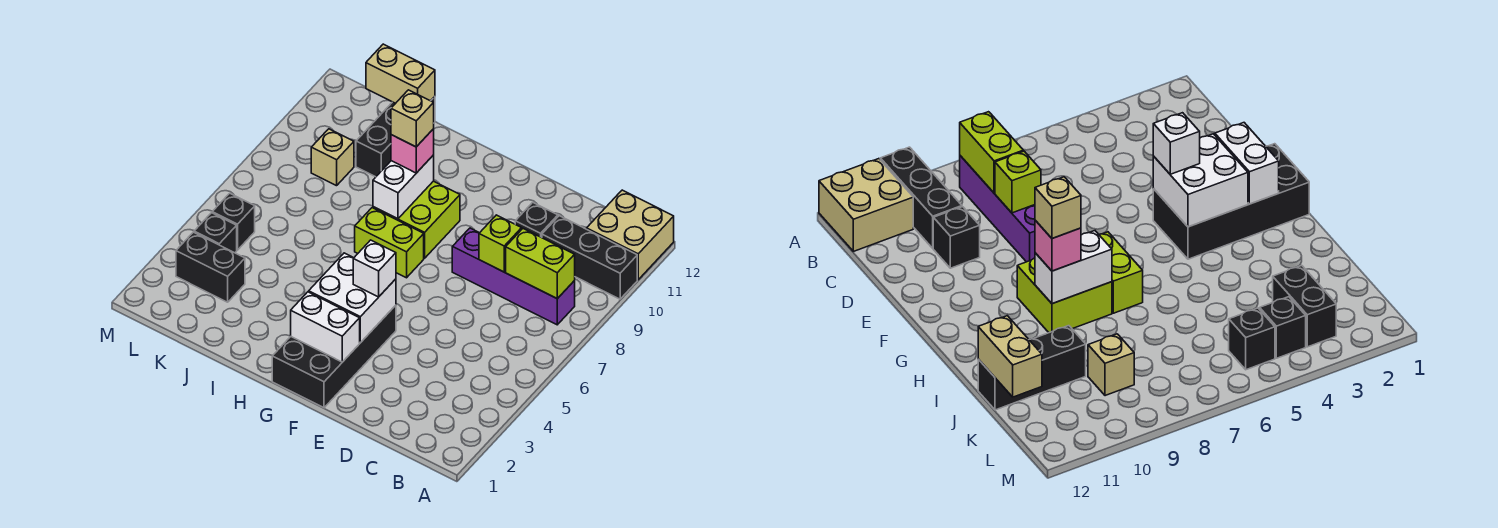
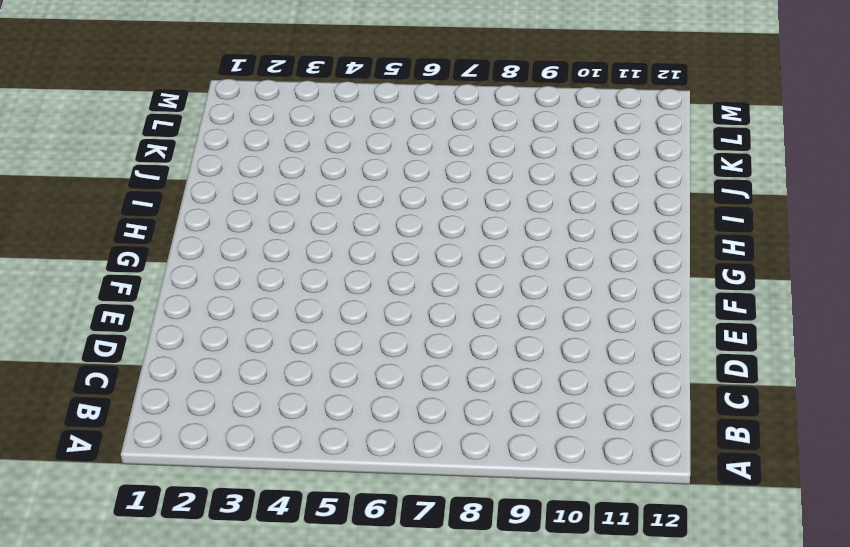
none -> black 1x3 brick [542,216,637,299]
none -> tan 2x2 brick [587,190,674,280]
none -> purple 1x4 brick [452,228,575,325]

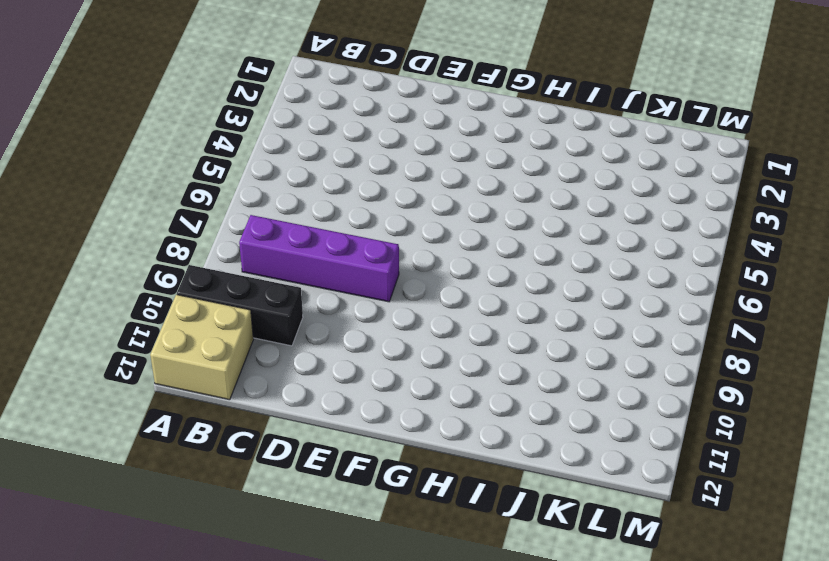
none -> black 1x1 brick [515,202,558,238]
none -> black 2x4 brick [272,305,396,408]
none -> lime 1x2 brick [355,208,424,278]

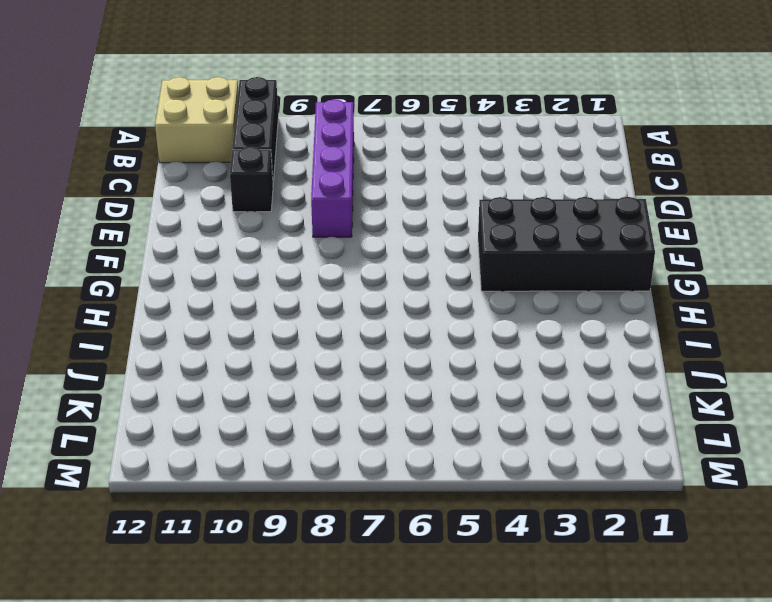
none -> lime 1x2 brick [355,208,424,278]
none -> lime 2x2 brick [373,181,460,258]
none -> black 1x3 brick [356,96,435,177]

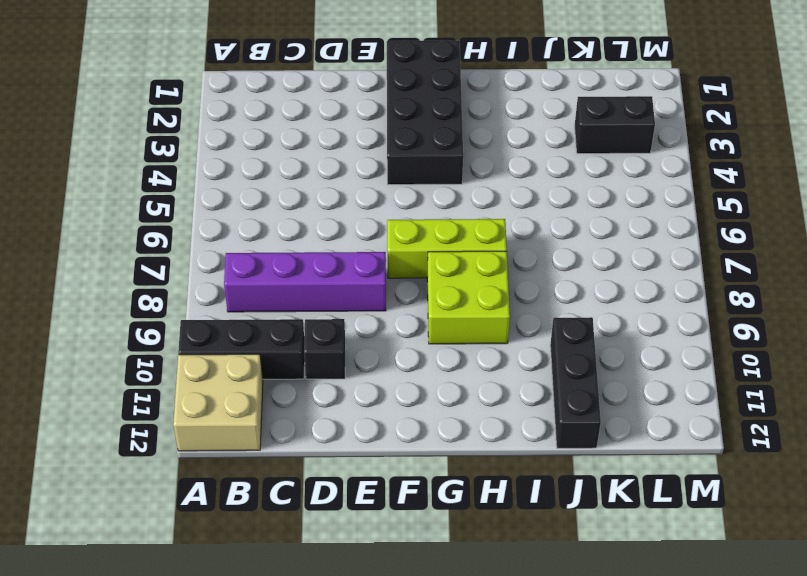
lime 1x3 brick [387,219,507,278] -> lime 1x2 brick [355,208,424,278]
none -> tan 1x1 brick [311,129,354,186]
none -> black 1x1 brick [194,213,237,253]
none -> black 1x1 brick [212,193,255,250]

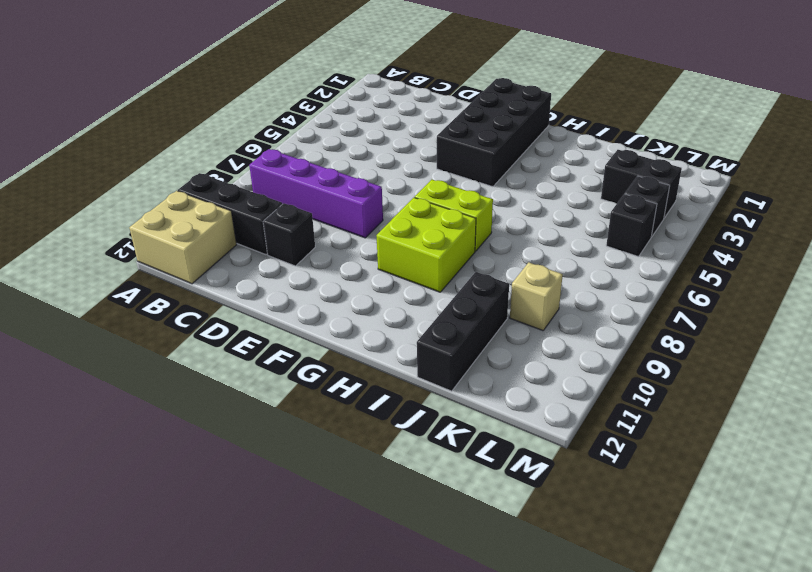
none -> lime 1x2 brick [506,229,575,299]
none -> lime 1x1 brick [479,215,522,272]
none -> white 1x2 brick [291,292,360,362]

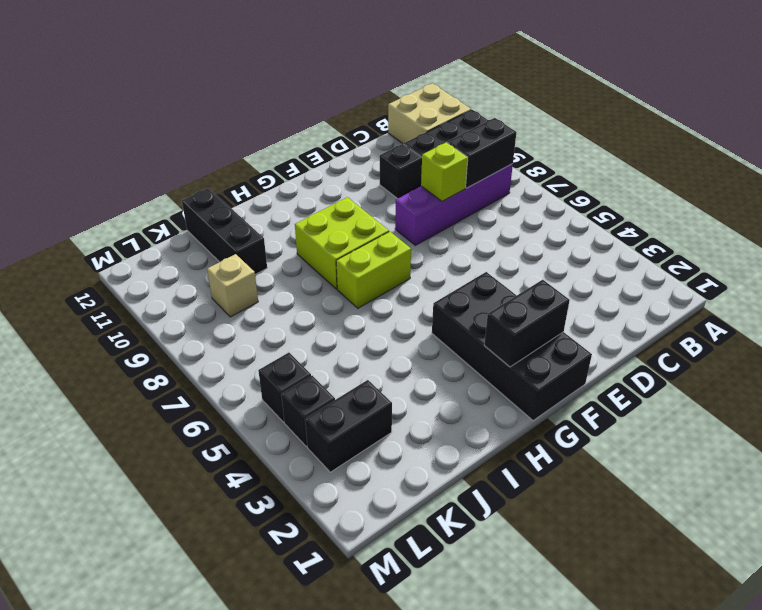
black 1x2 brick [447,118,516,188] -> lime 1x2 brick [506,229,575,299]
black 1x2 brick [484,280,570,367] -> white 1x2 brick [291,292,360,362]
none -> white 2x2 brick [309,253,396,343]
none -> white 1x2 brick [373,155,434,219]
none -> tan 1x2 brick [366,44,435,103]

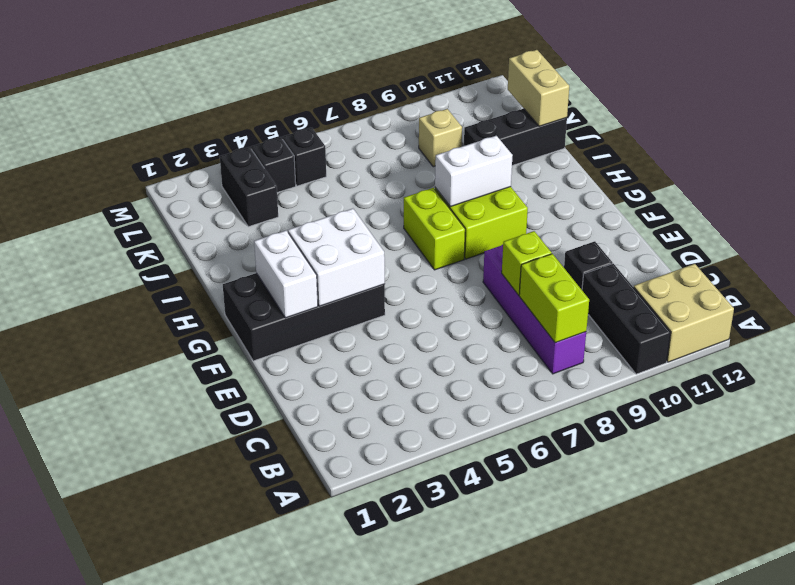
none -> white 1x1 brick [353,240,396,297]
none -> pink 1x1 brick [391,129,434,173]
none -> tan 1x1 brick [391,90,434,147]

